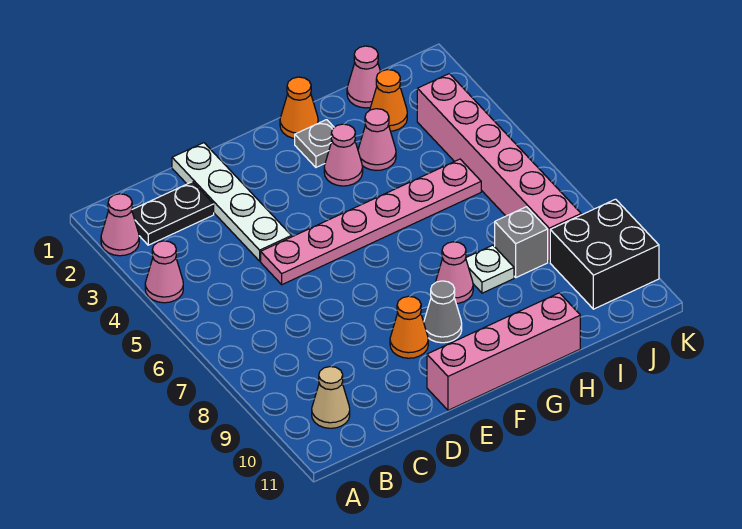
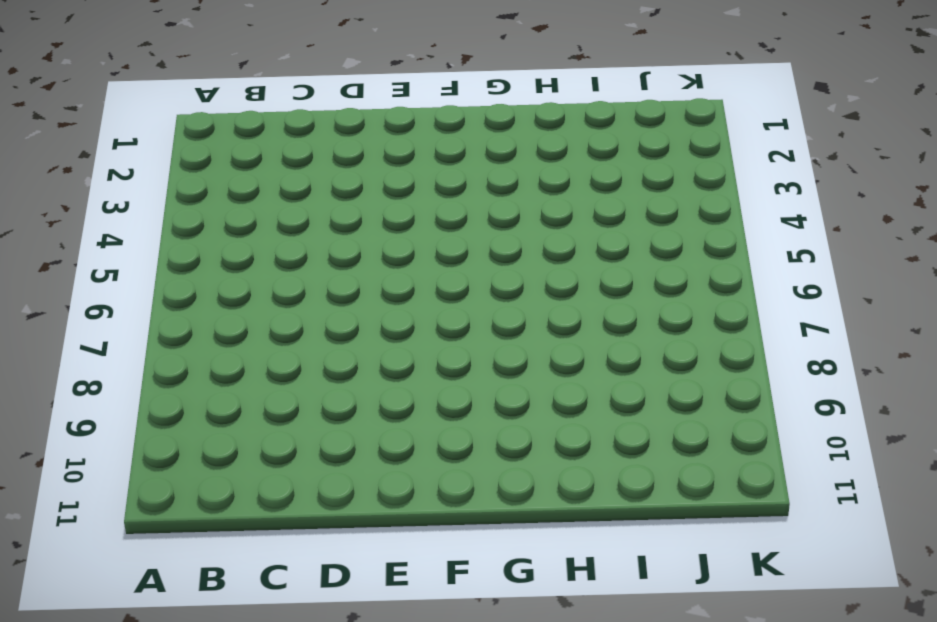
none -> pink 1x1 cone [101,194,139,256]
none -> pink 1x1 cone [145,241,183,303]
none -> black 1x2 plate [132,182,214,245]

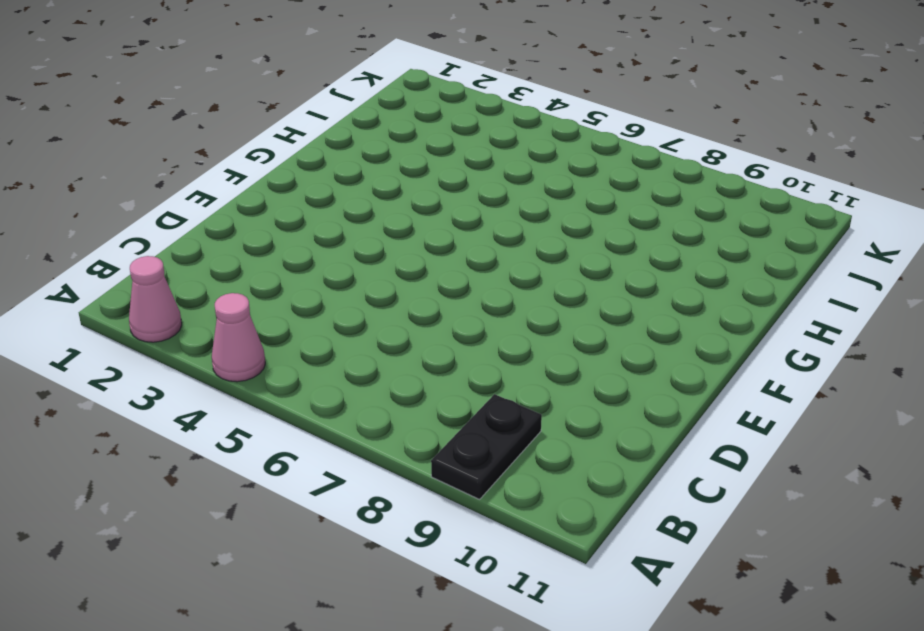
black 1x2 plate [431,394,542,499] -> black 1x2 plate moved to [132,182,214,245]
none -> tan 1x1 cone [312,367,350,428]
none -> white 1x4 plate [172,143,291,261]
none -> pink 1x6 plate [261,159,481,285]

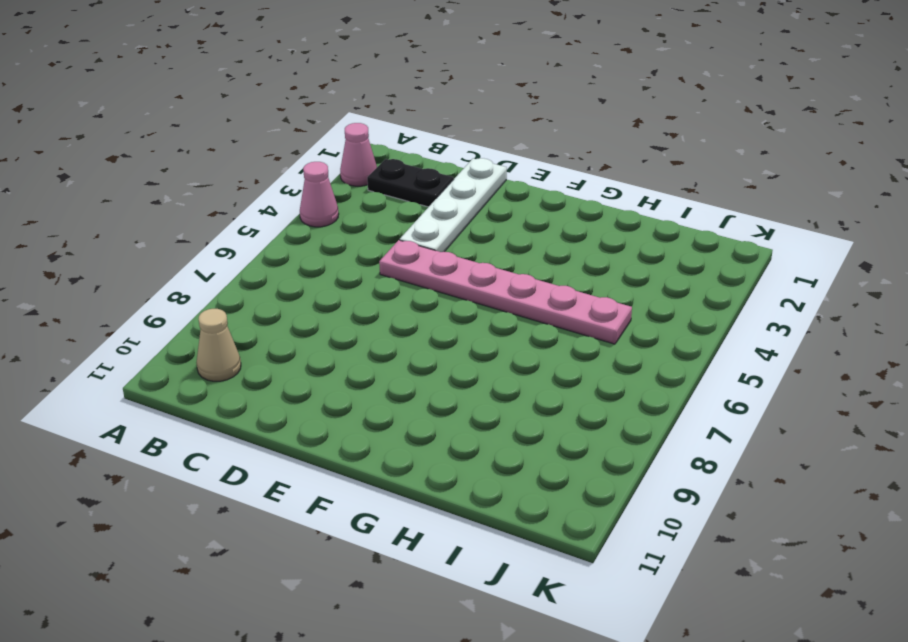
none -> orange 1x1 cone [390,296,428,358]
none -> pink 1x4 brick [427,293,580,410]
none -> grey 1x1 cone [424,281,462,343]

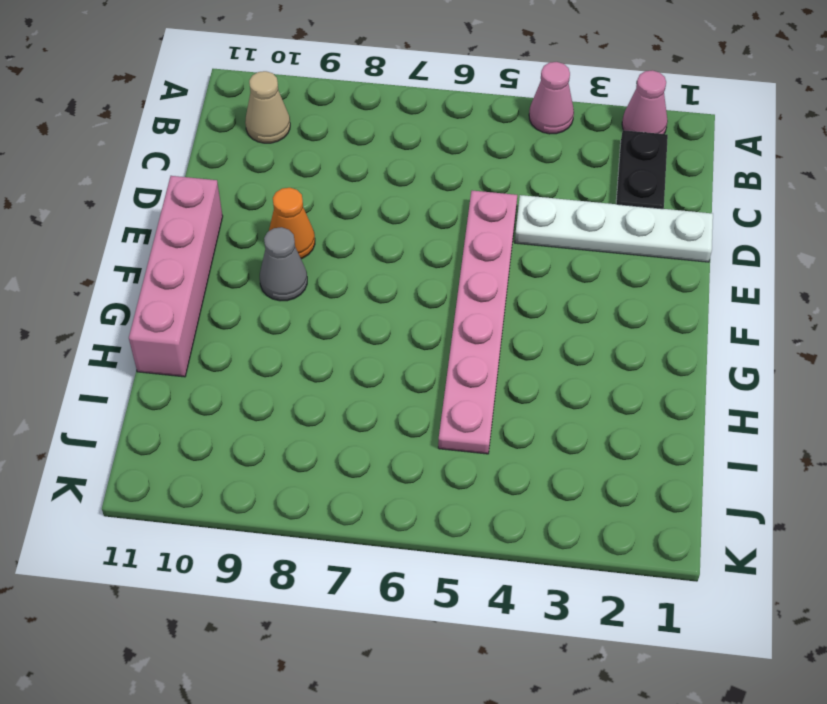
none -> orange 1x1 cone [280,77,318,138]
none -> grey 1x1 plate [295,120,334,167]
none -> pink 1x1 cone [324,124,363,186]

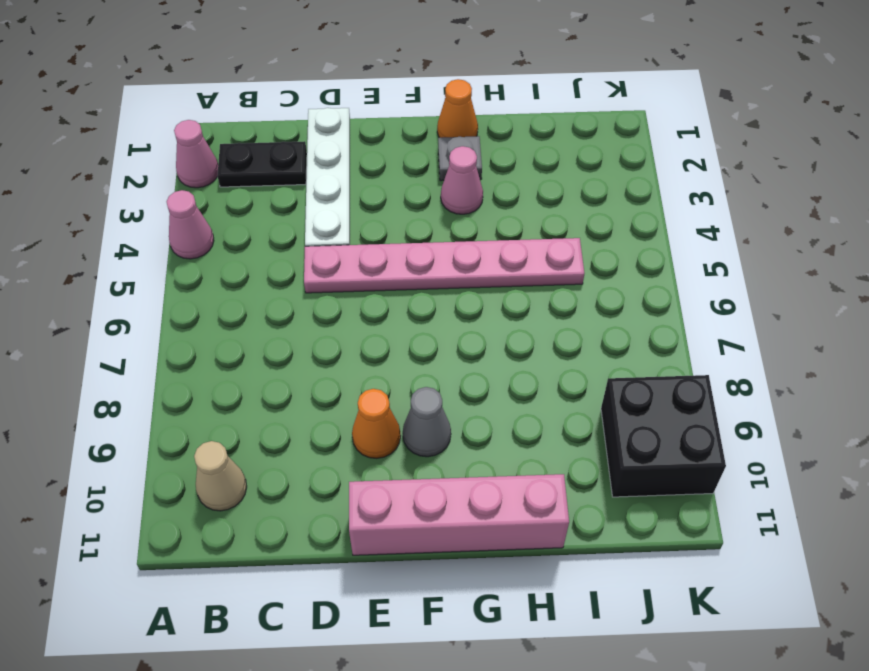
none -> pink 1x1 cone [435,242,473,303]
none -> pink 1x1 cone [358,109,396,170]
none -> white 1x1 plate [466,245,514,293]

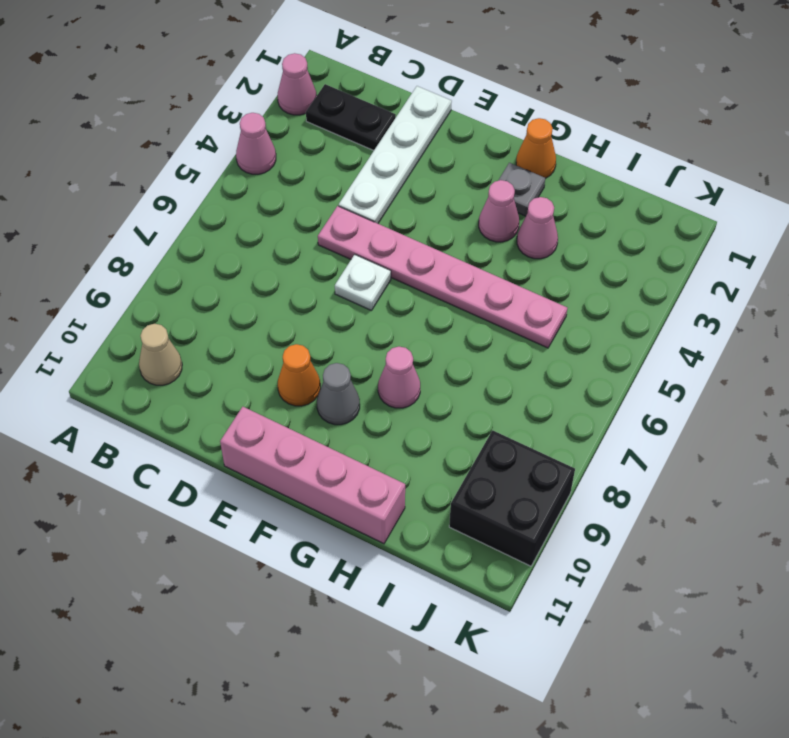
white 1x1 plate [335,255,391,311] -> white 1x1 plate moved to [466,245,514,293]
none -> pink 1x1 cone [347,46,381,108]
none -> orange 1x1 cone [370,70,407,131]
none -> grey 1x1 brick [495,207,548,277]

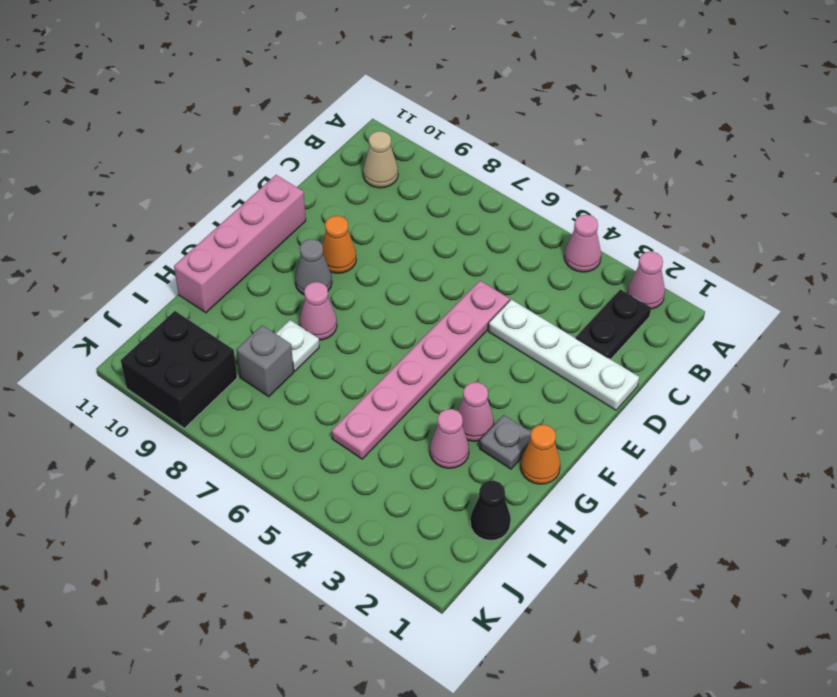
black 1x1 cone [470,480,511,540] -> pink 1x1 cone [347,46,381,108]
none -> orange 1x1 cone [370,70,407,131]
none -> pink 1x6 brick [417,74,581,262]

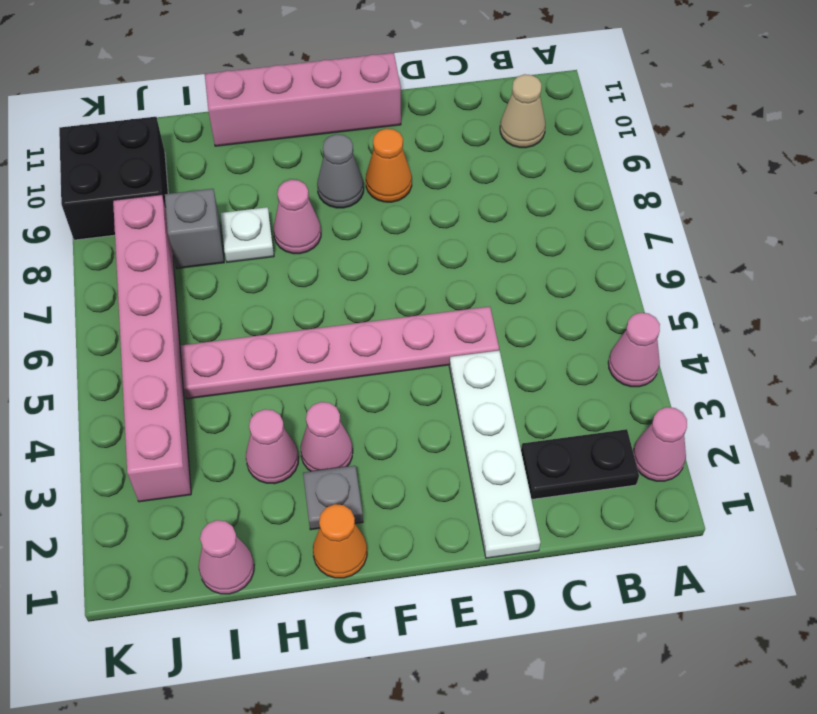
none -> orange 1x1 cone [370,70,407,131]

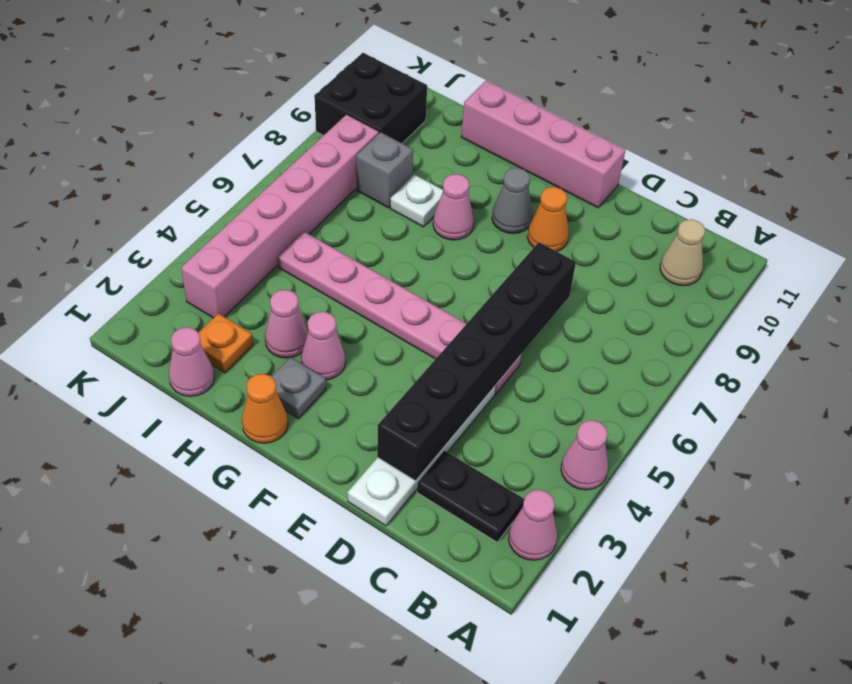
black 1x6 brick [377,242,576,481] -> none
orange 1x1 plate [198,313,253,373] -> orange 1x1 cone [370,70,407,131]

